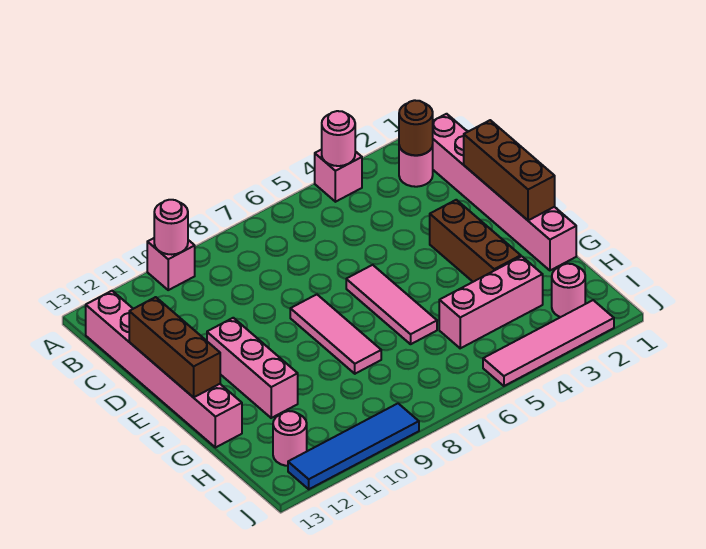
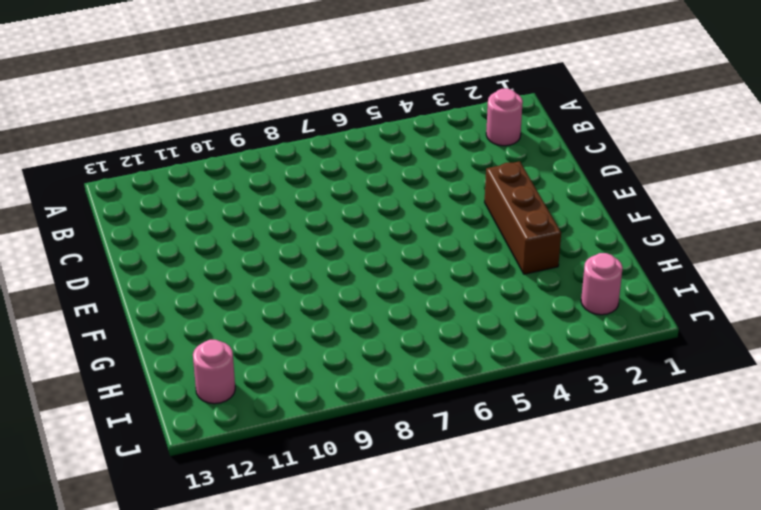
none -> pink 1x1 brick [315,149,362,202]
none -> pink 1x1 brick [147,238,195,290]
none -> pink 1x6 brick [432,114,576,270]

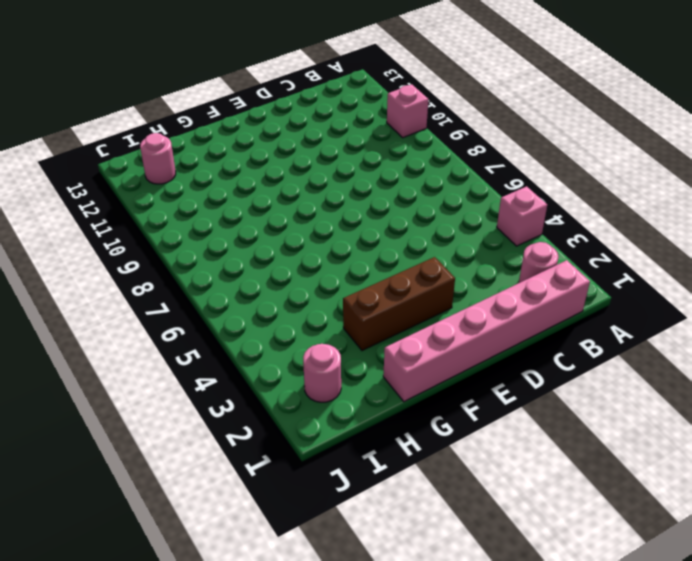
none -> pink 1x6 brick [86,291,242,448]
none -> pink 1x3 tile [346,265,437,344]
none -> pink 1x3 tile [290,294,381,374]

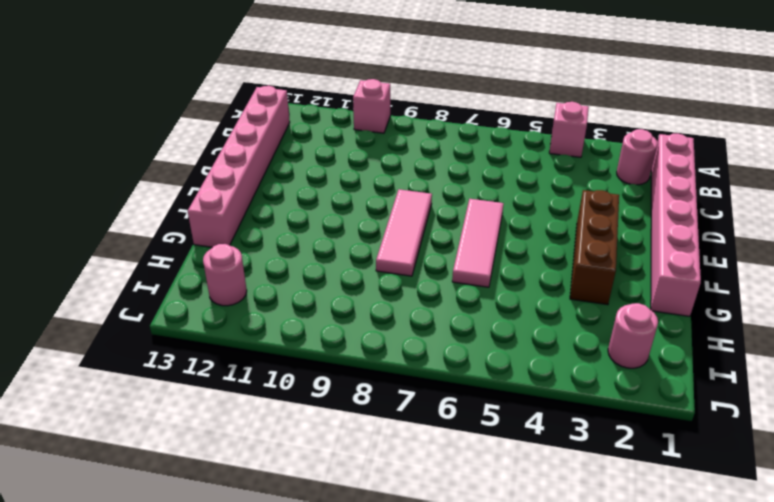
none -> pink 1x3 brick [207,318,298,418]
none -> pink 1x3 brick [439,256,543,348]
none -> pink 1x4 tile [483,300,614,386]

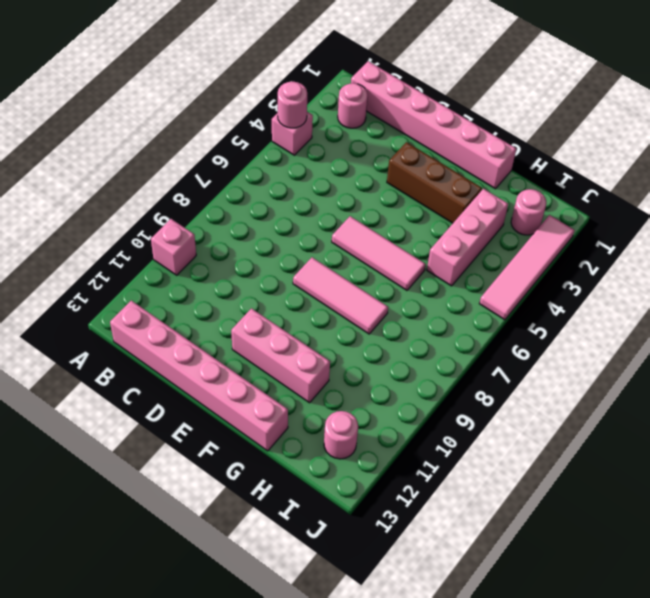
none -> blue 1x4 tile [288,404,419,489]
none -> pink 1x1 round brick [154,200,188,255]
none -> brown 1x1 round brick [399,100,433,155]

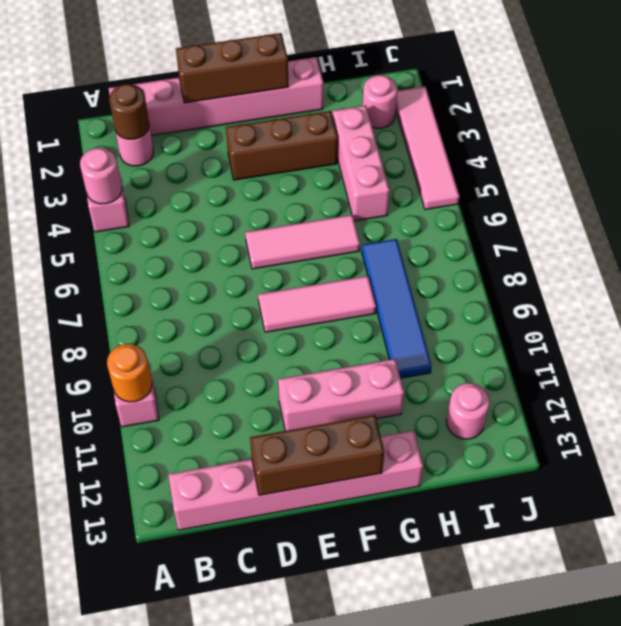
orange 1x1 round brick [107,344,152,402] -> pink 1x1 round brick [154,200,188,255]
blue 1x4 tile [362,239,432,378] -> blue 1x4 tile moved to [288,404,419,489]

